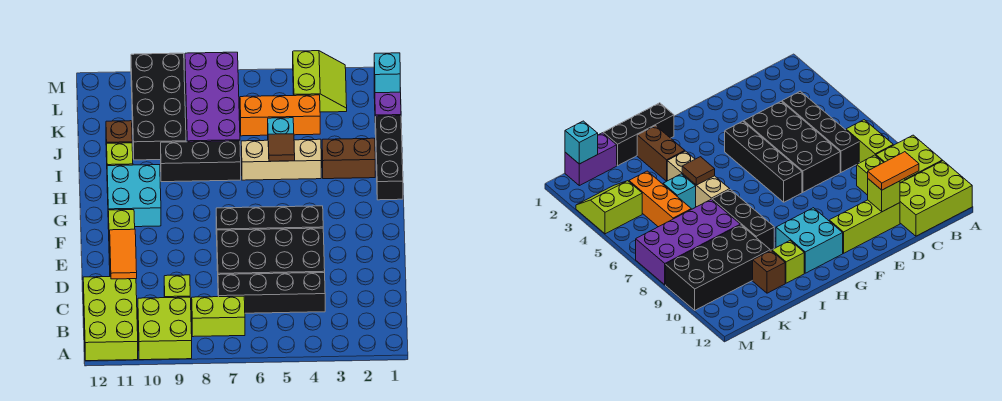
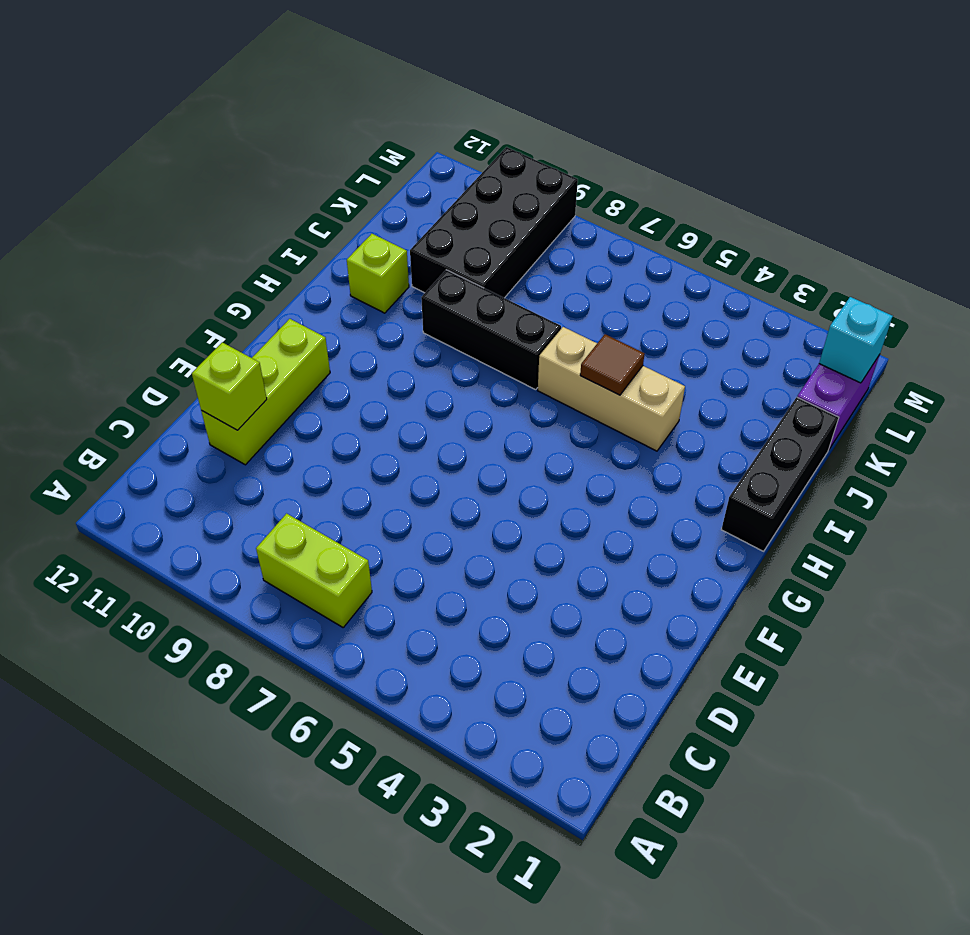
none -> lime 2x2 brick [138,297,192,360]
none -> lime 2x3 brick [83,276,138,361]
none -> black 1x4 brick [218,273,325,313]

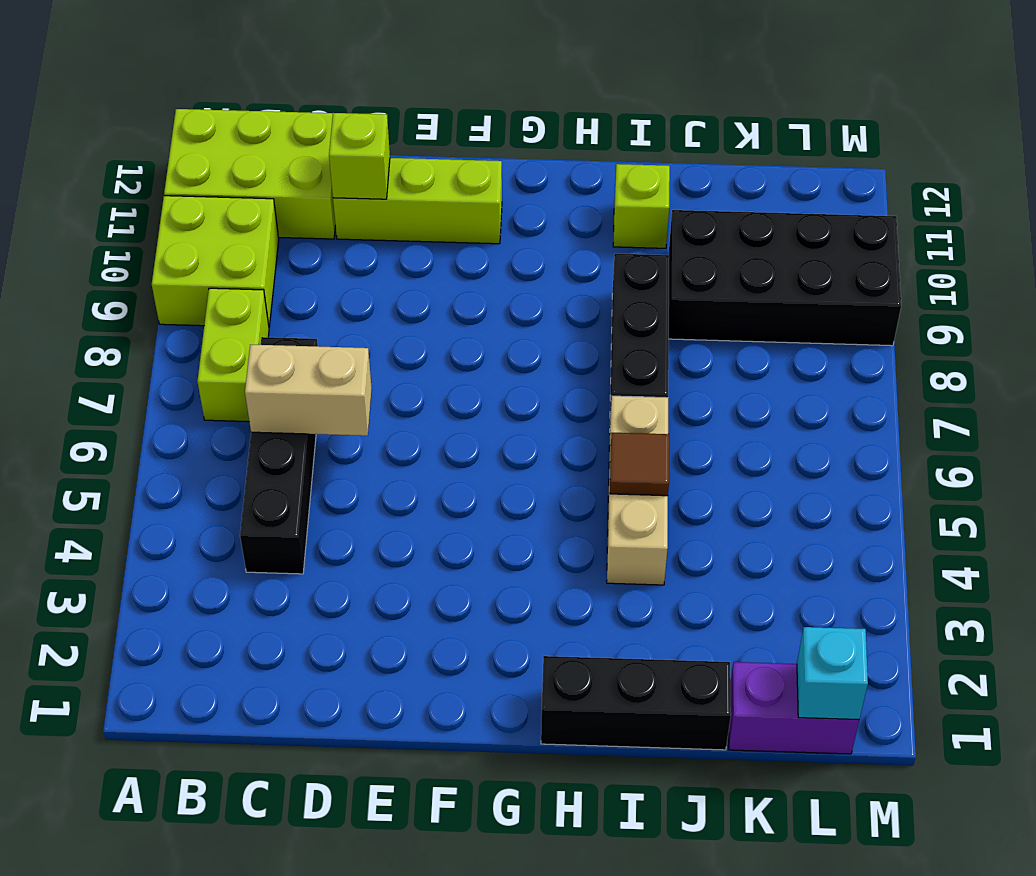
tan 1x2 brick [245,345,372,436] -> none
none -> lime 1x1 brick [164,275,190,298]
none -> black 2x4 brick [217,228,325,275]
none -> black 1x4 brick [216,206,323,235]

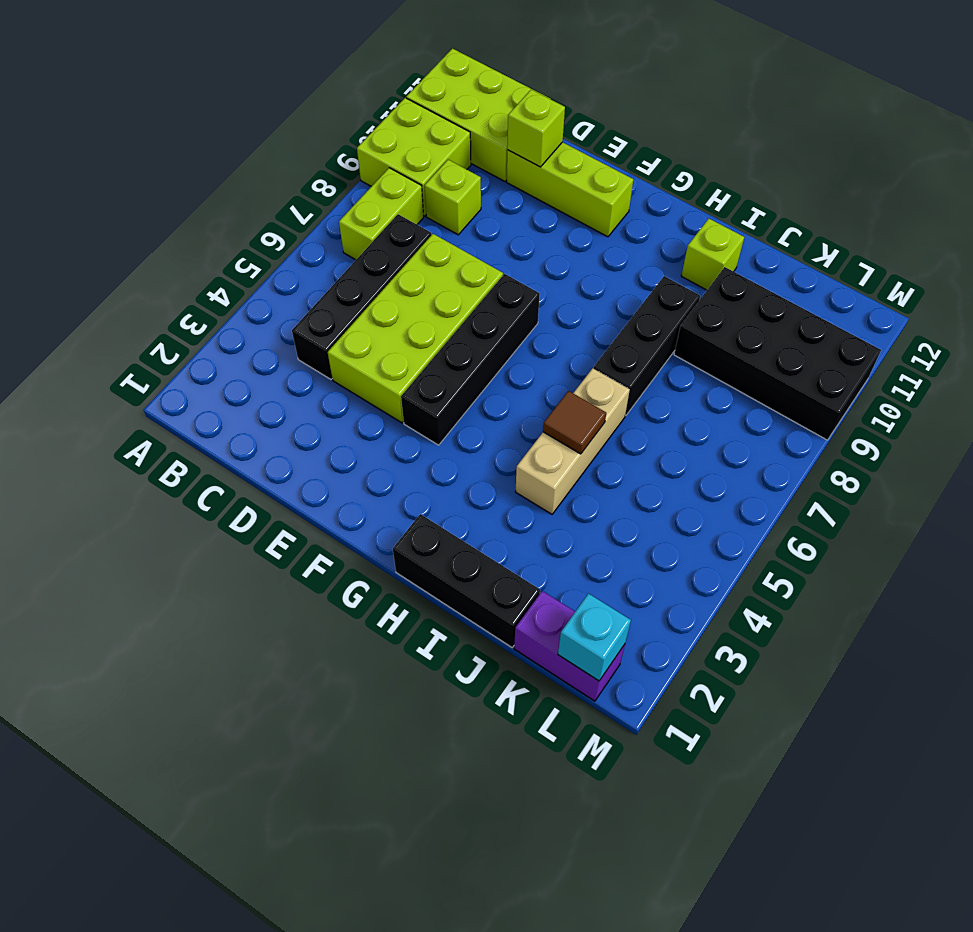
lime 2x4 brick [328,234,503,423] -> black 2x4 brick [217,228,325,275]
none -> cyan 2x2 brick [107,165,161,227]
none -> brown 1x2 brick [322,138,375,179]
none -> cyan 1x1 brick [268,118,294,135]

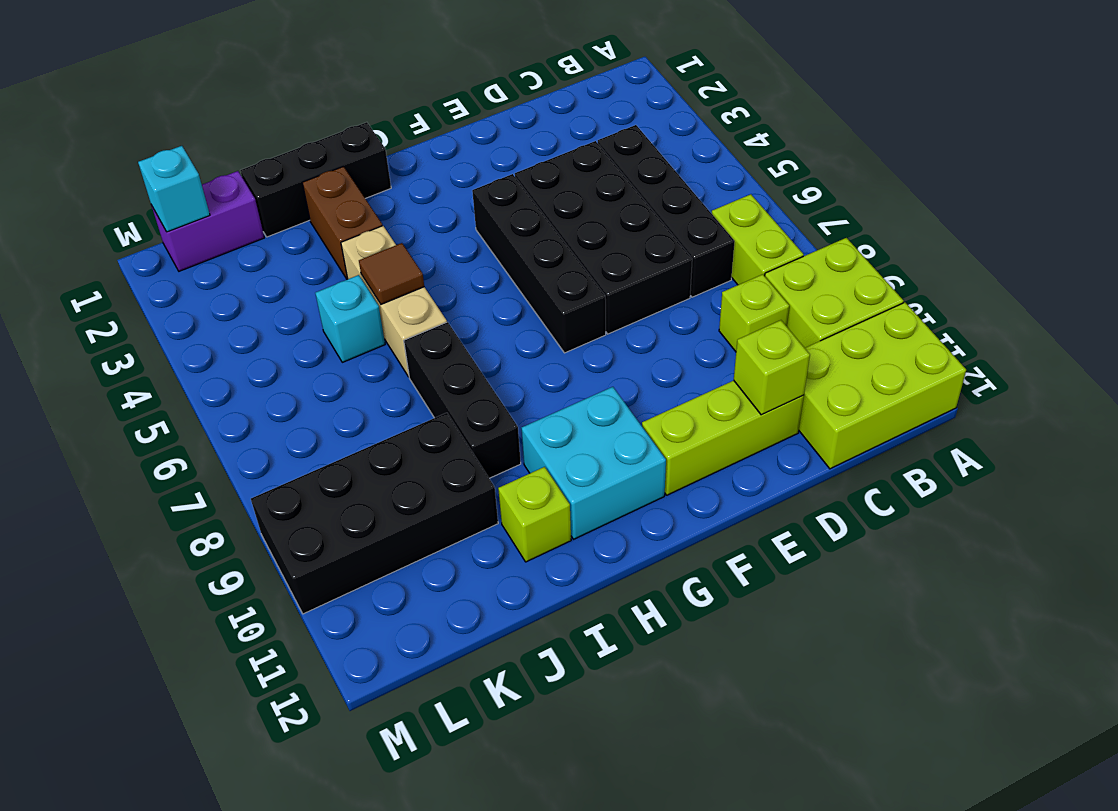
none -> purple 2x4 brick [185,52,240,142]
none -> brown 1x1 brick [106,121,132,157]
none -> orange 1x3 brick [240,95,320,136]

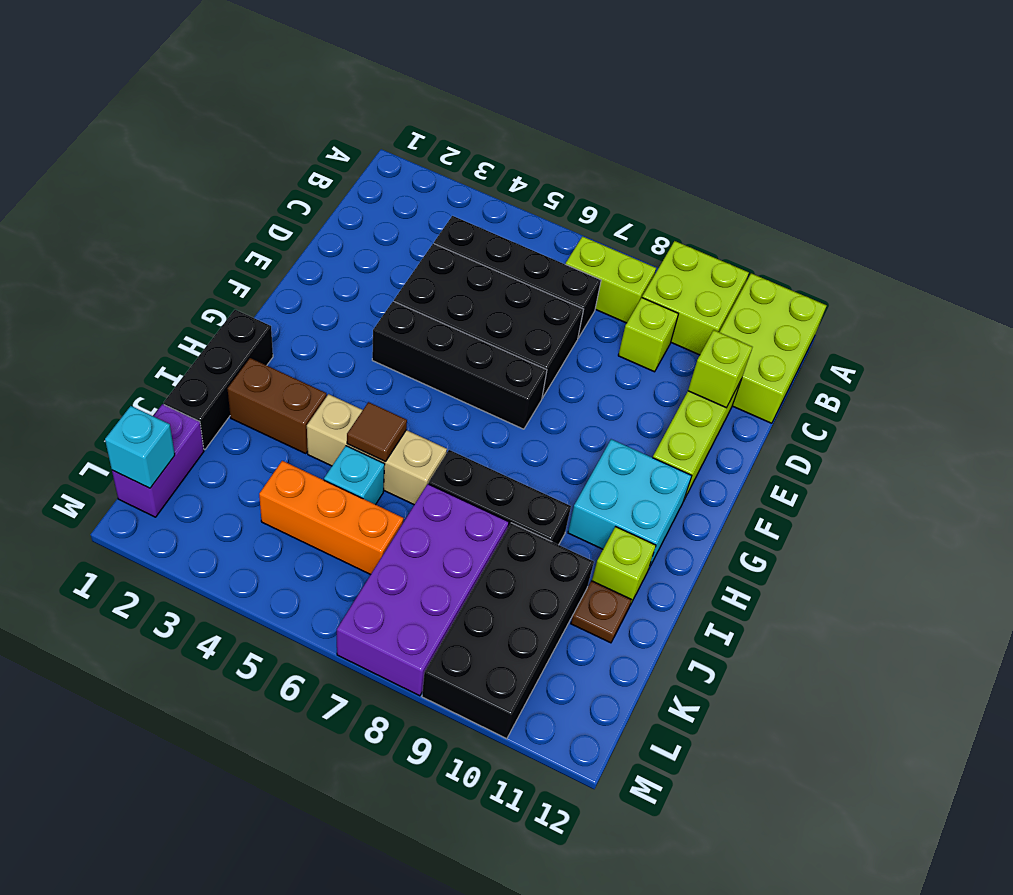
brown 1x1 plate [571,581,631,643] -> brown 1x1 brick [106,121,132,157]
none -> lime 2x2 slope [293,51,347,112]
none -> orange 1x2 tile [110,229,137,279]

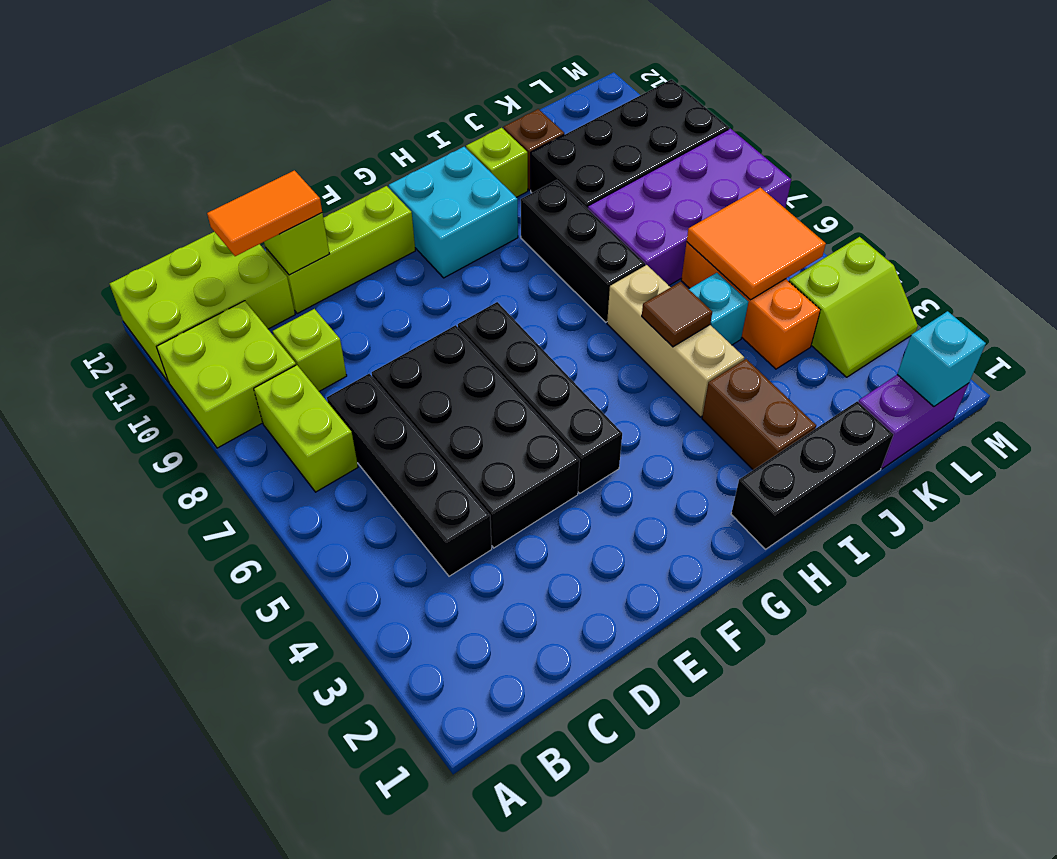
orange 2x2 tile [687,187,826,300] -> none

